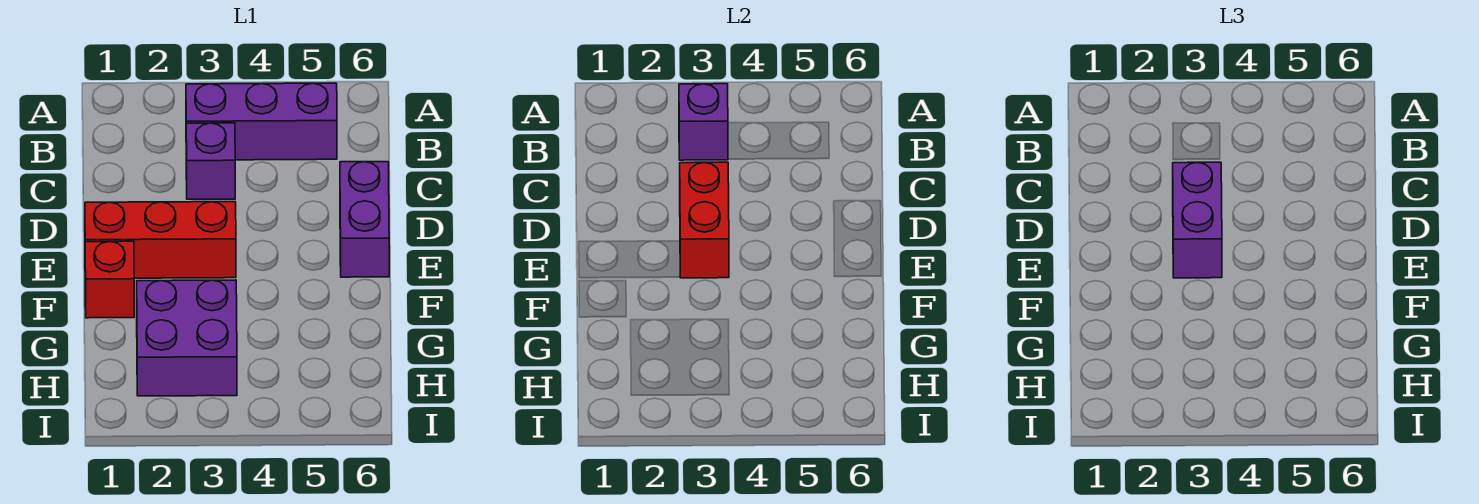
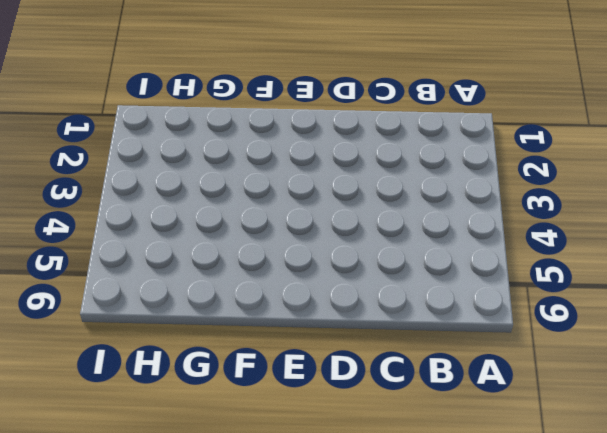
none -> purple 1x3 brick [186,83,337,160]
none -> purple 1x1 brick [186,123,235,199]

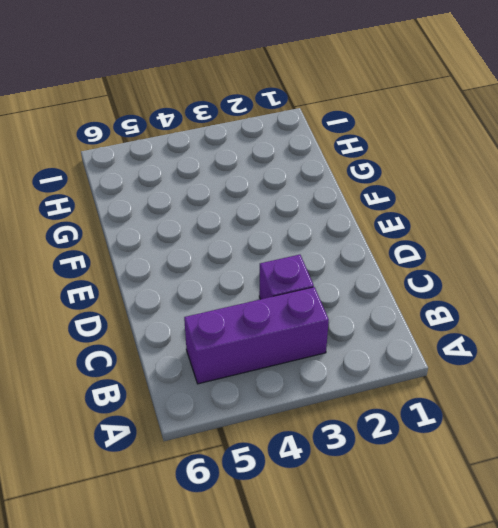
none -> purple 1x2 brick [340,162,389,277]
none -> red 1x3 brick [85,202,236,278]

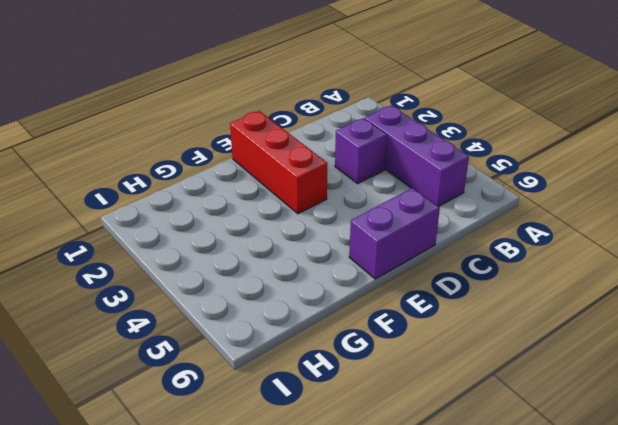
none -> red 1x1 brick [85,241,134,318]
none -> purple 2x2 brick [137,280,237,396]

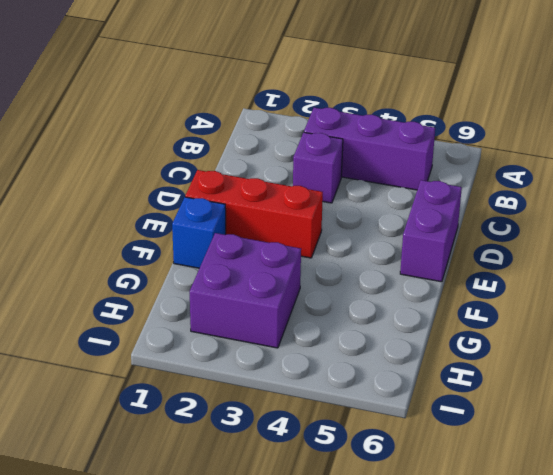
blue 1x1 brick [172,197,226,268] -> red 1x1 brick [85,241,134,318]
none -> purple 1x1 brick [679,84,728,160]
none -> red 1x2 brick [680,162,729,278]

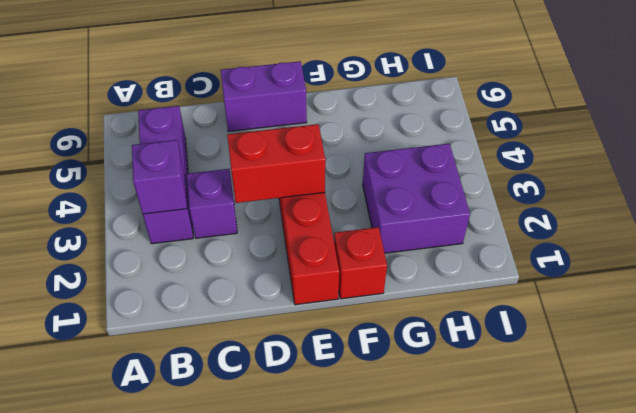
none -> purple 1x2 brick [1173,162,1222,278]

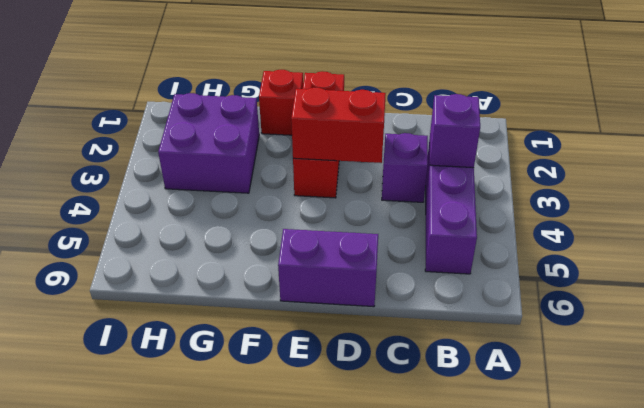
none -> purple 1x2 brick [1173,162,1222,278]

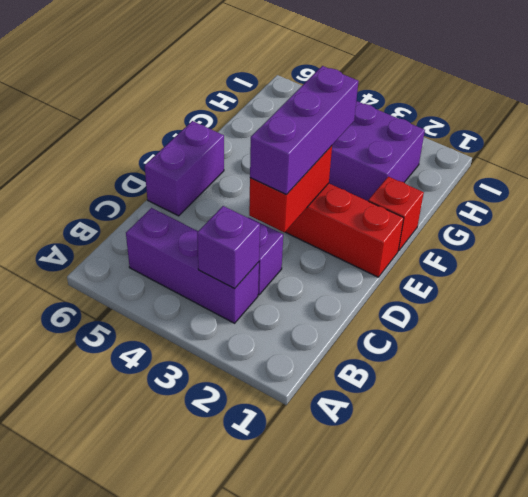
purple 1x3 brick [250,66,359,195] -> purple 1x2 brick [1173,162,1222,278]

